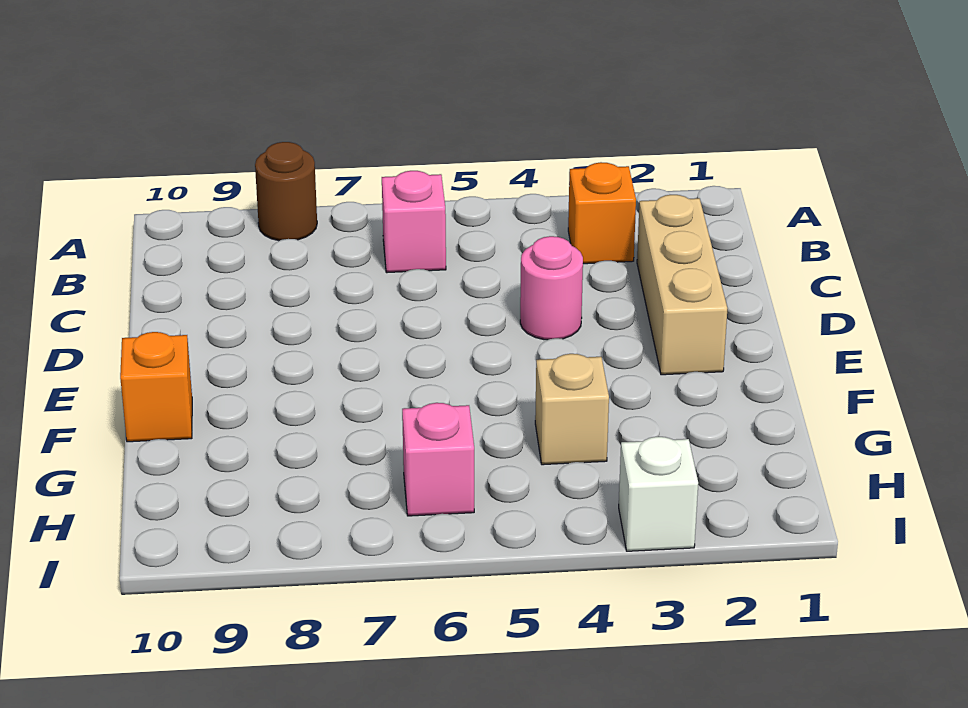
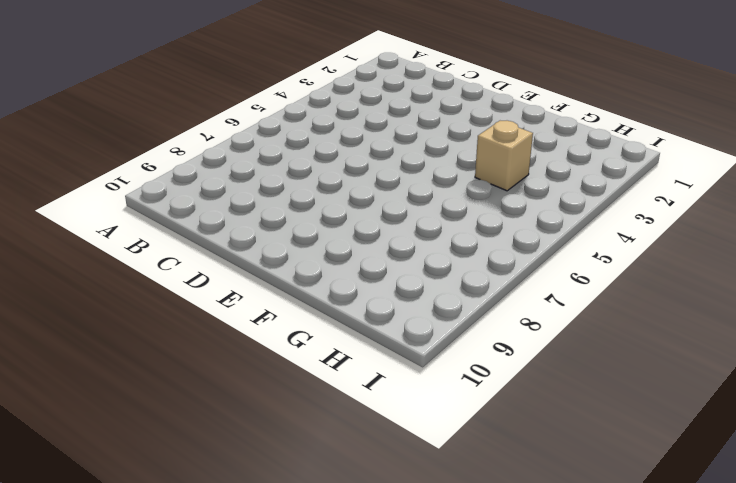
none -> brown 1x1 round brick [255,142,317,241]
none -> orange 1x1 brick [568,162,636,264]

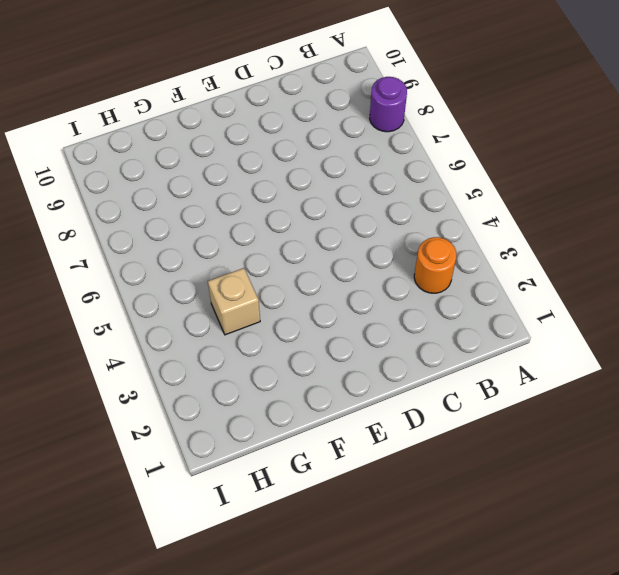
purple 1x1 round brick [370,77,407,132] -> brown 1x1 round brick [255,142,317,241]
orange 1x1 round brick [414,237,456,293] -> orange 1x1 brick [568,162,636,264]
none -> pink 1x1 brick [382,171,446,273]
none -> tan 1x3 brick [637,195,728,375]

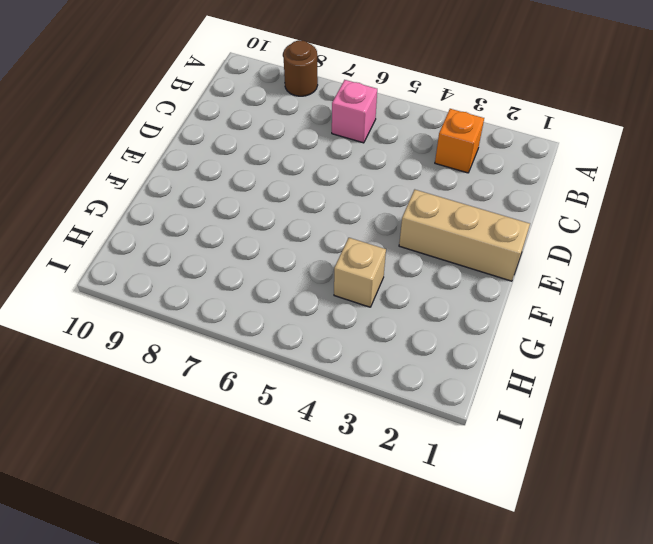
tan 1x3 brick [399,190,530,281] -> tan 1x3 brick turned to [637,195,728,375]
none -> pink 1x1 round brick [520,236,583,340]
none -> orange 1x1 brick [120,332,192,442]

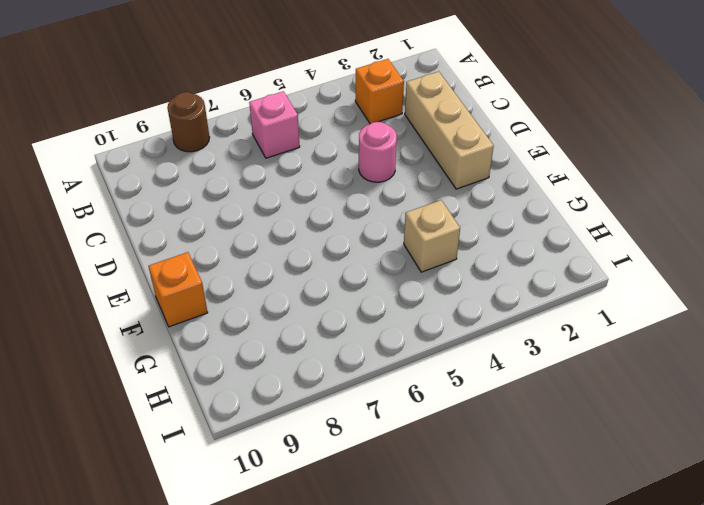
none -> pink 1x1 brick [402,403,474,516]
none -> white 1x1 brick [619,437,698,551]

